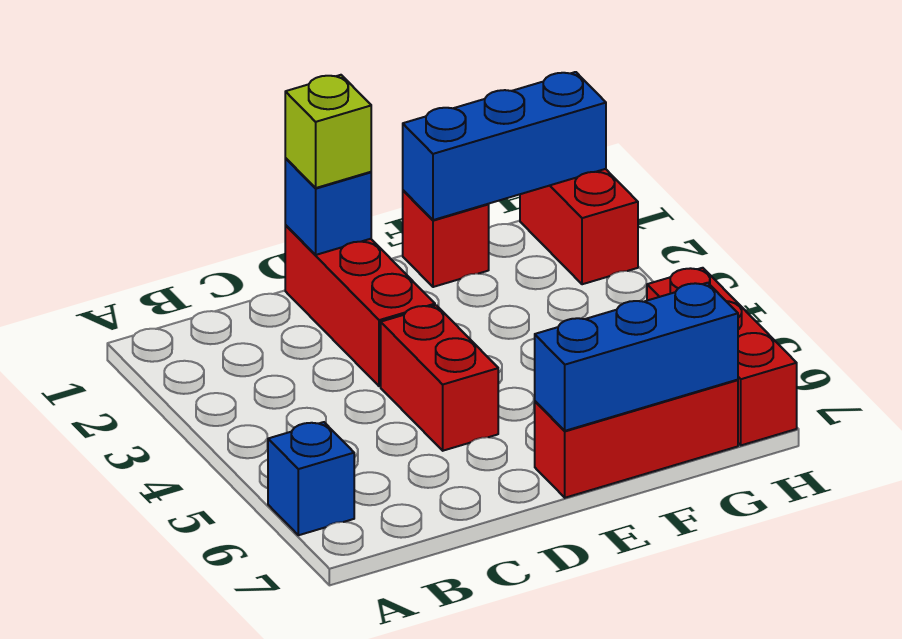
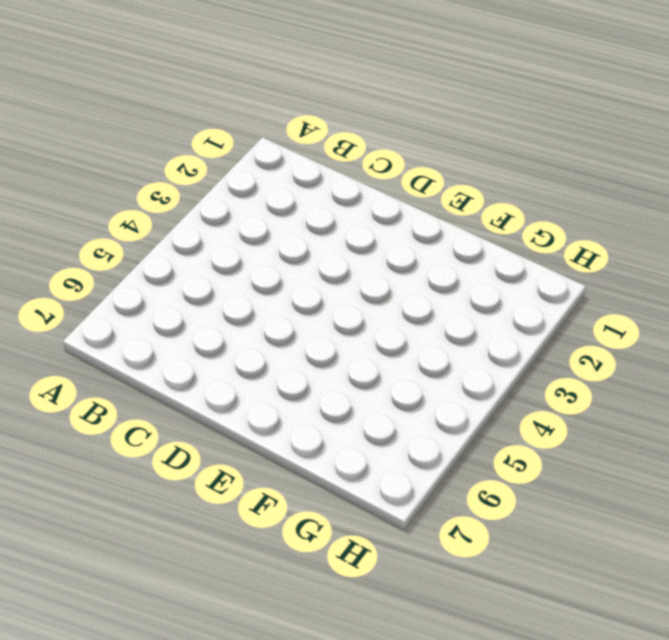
none -> blue 1x1 brick [268,422,354,535]
none -> red 1x3 brick [285,225,435,386]

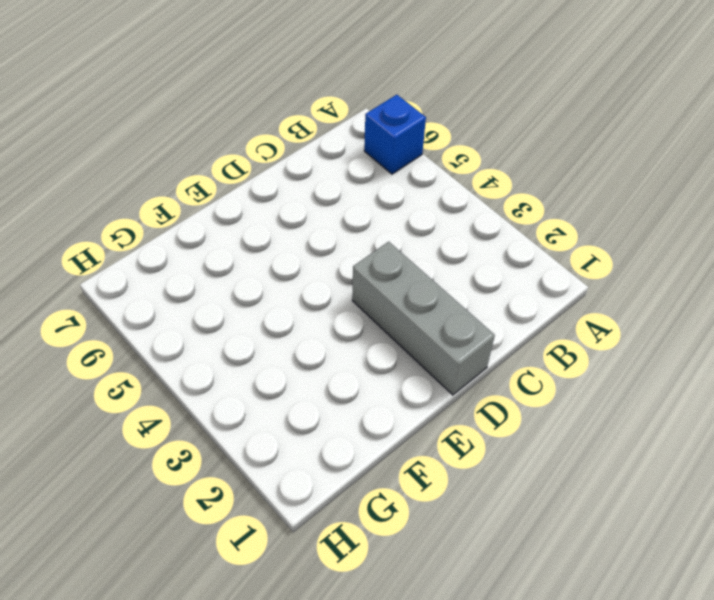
grey 1x3 brick [352,242,495,395] -> red 1x3 brick [285,225,435,386]
none -> red 1x2 brick [381,305,498,451]
none -> red 1x3 brick [535,380,738,498]

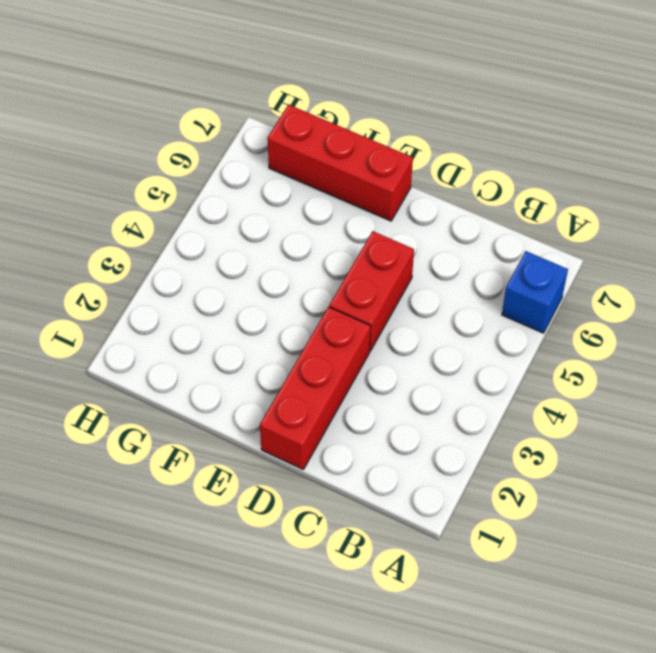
none -> red 1x1 brick [403,190,489,287]
none -> red 1x2 brick [520,169,638,284]

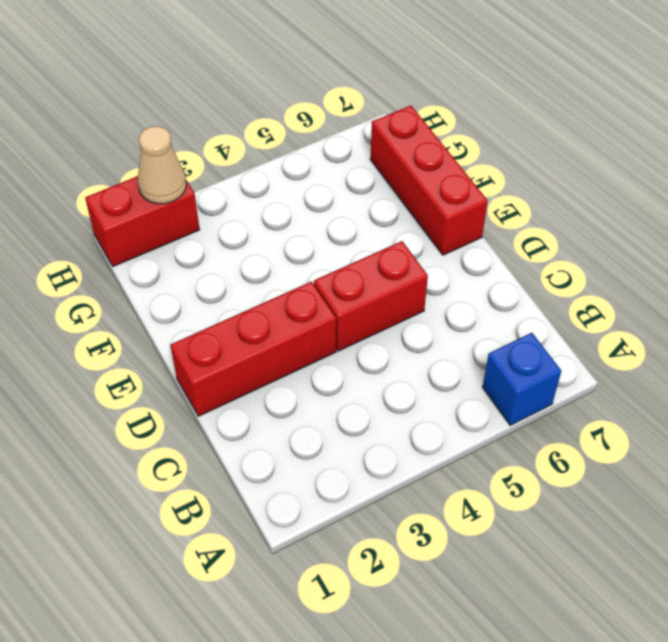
tan 1x1 cone [138,126,186,204] -> none
none -> red 1x1 brick [403,190,489,287]
none -> red 1x3 brick [647,268,797,445]

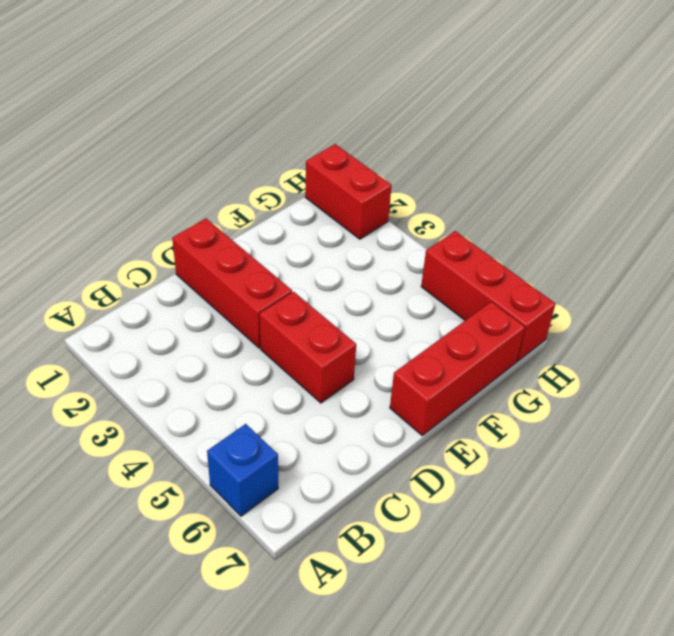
none -> red 1x1 brick [403,190,489,287]
none -> blue 1x1 brick [285,159,371,255]

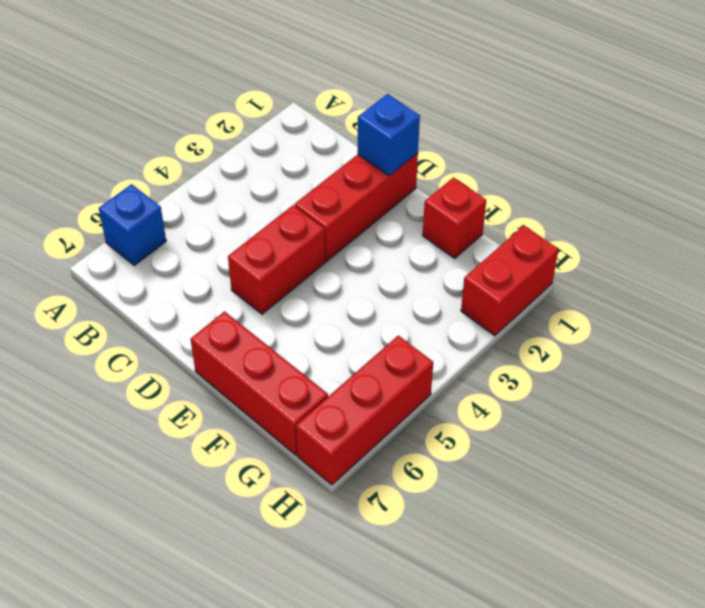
none -> blue 1x3 brick [535,283,738,431]
none -> blue 1x3 brick [403,72,606,220]

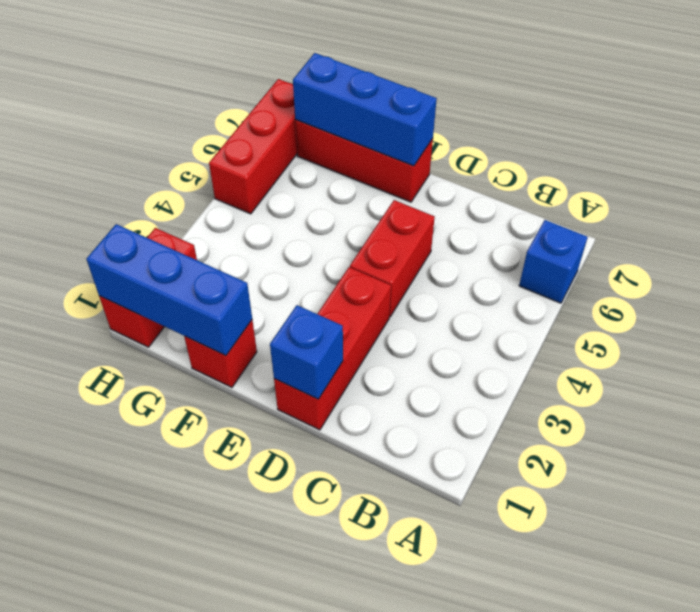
none -> lime 1x1 brick [285,75,371,188]

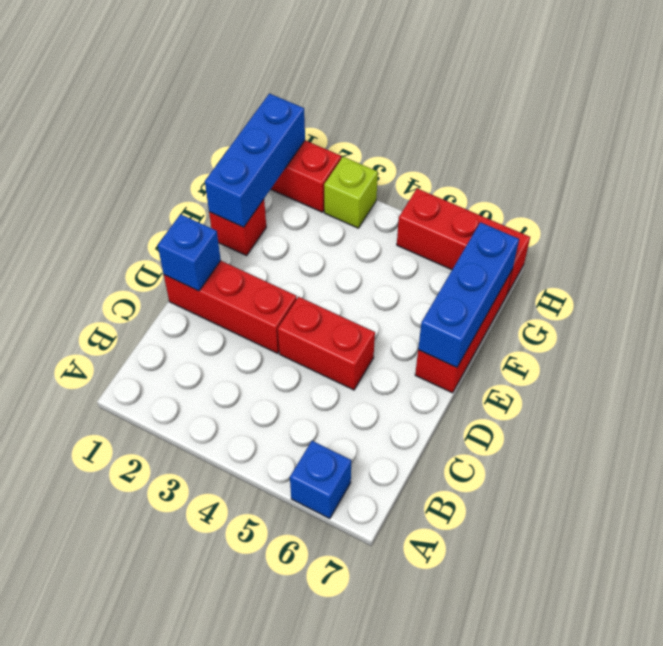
lime 1x1 brick [324,157,378,228] -> lime 1x1 brick moved to [285,75,371,188]

